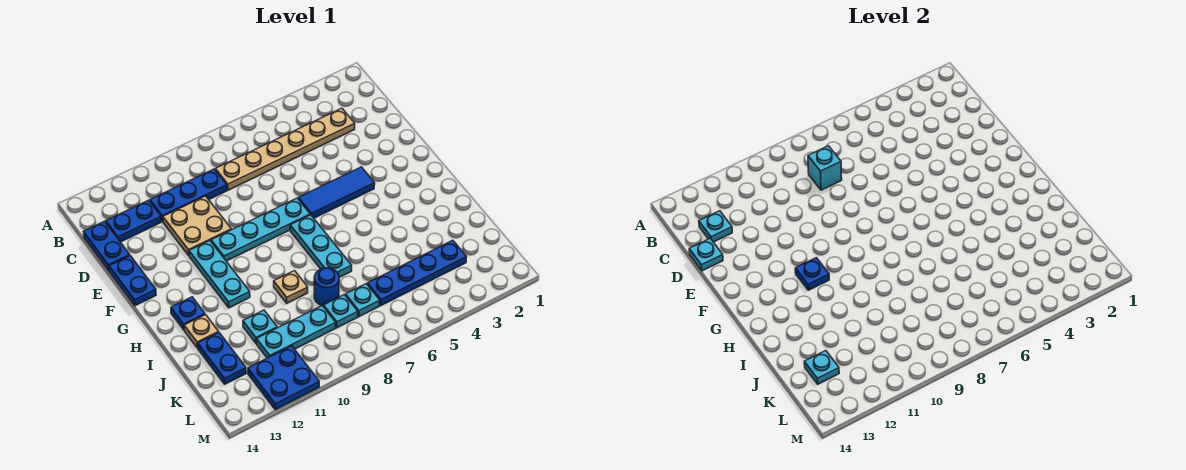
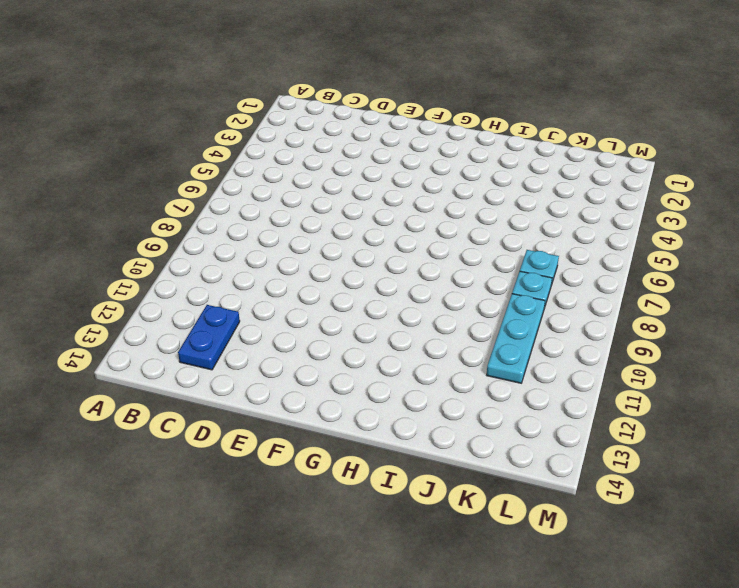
none -> tan 1x6 plate [215,108,355,190]
none -> blue 1x3 plate [150,169,227,221]
none -> blue 1x2 plate [84,221,130,270]

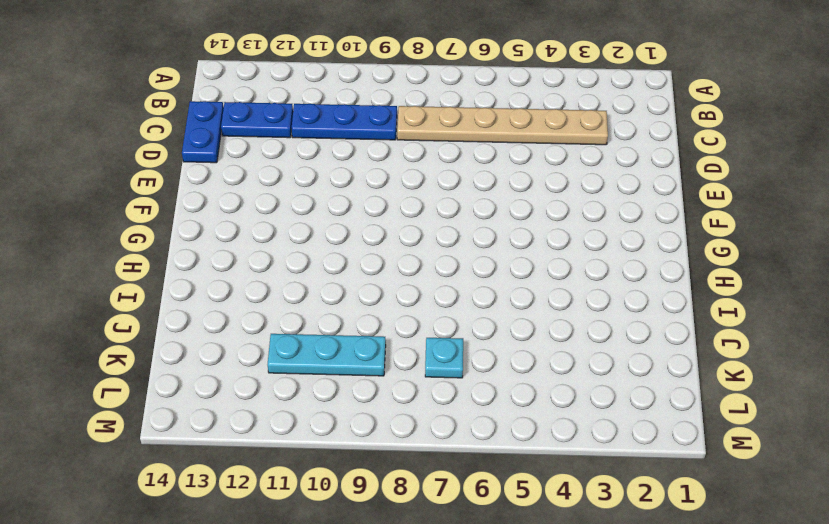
none -> tan 2x2 plate [163,196,231,255]
none -> blue 1x2 plate [109,256,156,306]
none -> blue 1x3 tile [298,167,375,218]

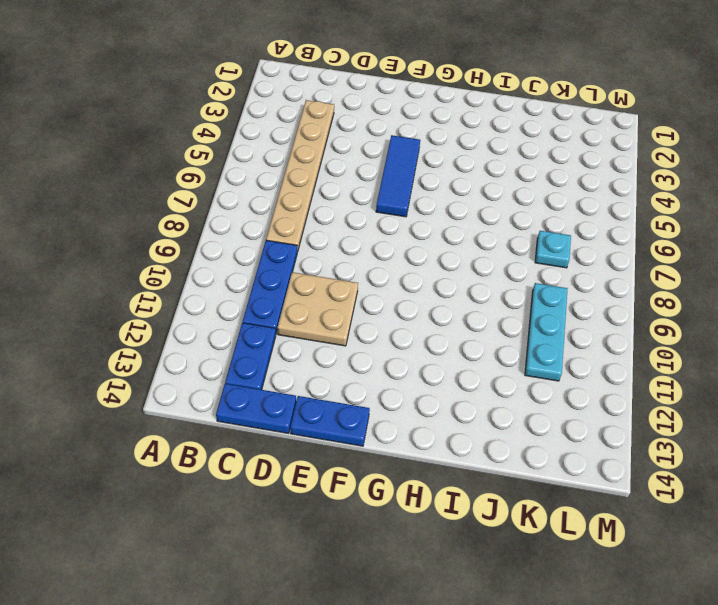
none -> cyan 1x4 plate [211,198,310,261]
none -> cyan 1x3 plate [189,241,250,308]
none -> cyan 1x3 plate [290,215,352,277]

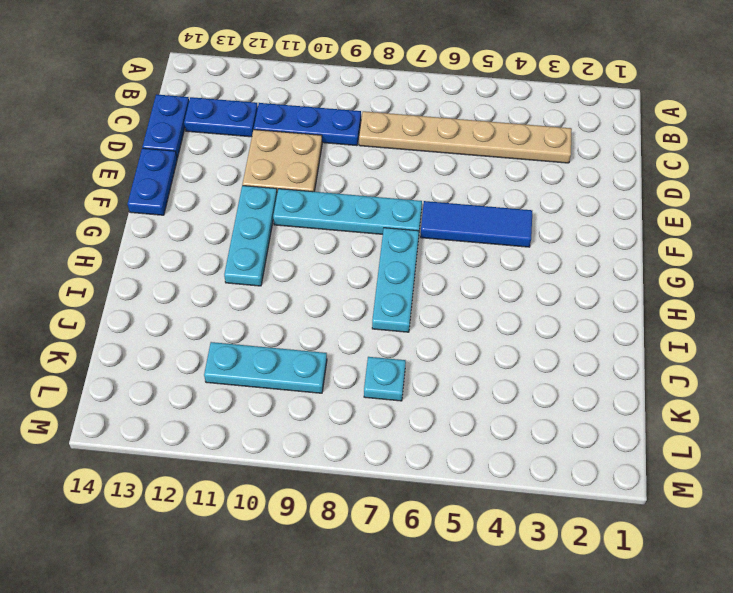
none -> blue 1x1 plate [171,297,205,330]
none -> tan 1x1 plate [274,271,308,303]
none -> tan 1x1 plate [184,315,219,348]

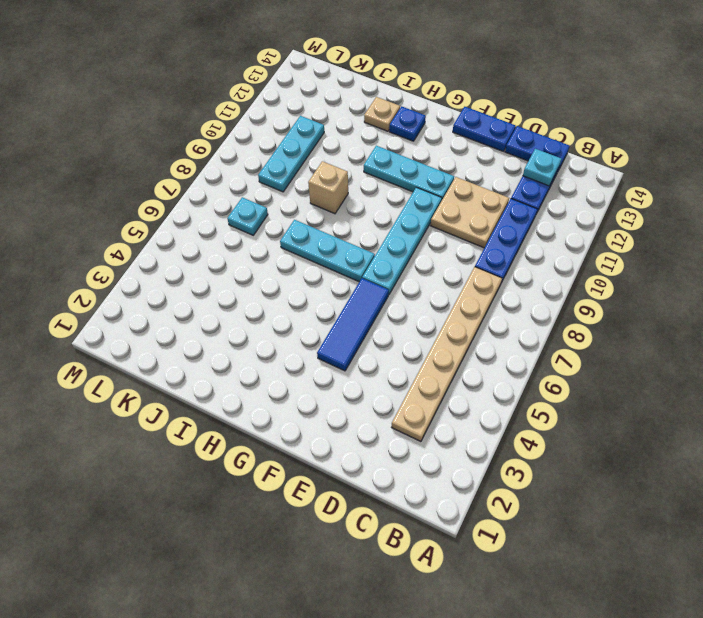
tan 1x1 brick [308,161,348,214] -> tan 1x1 plate [274,271,308,303]
none -> blue 1x1 round brick [314,268,339,306]
none -> cyan 1x1 plate [243,310,277,343]
none -> blue 1x2 plate [198,333,246,384]

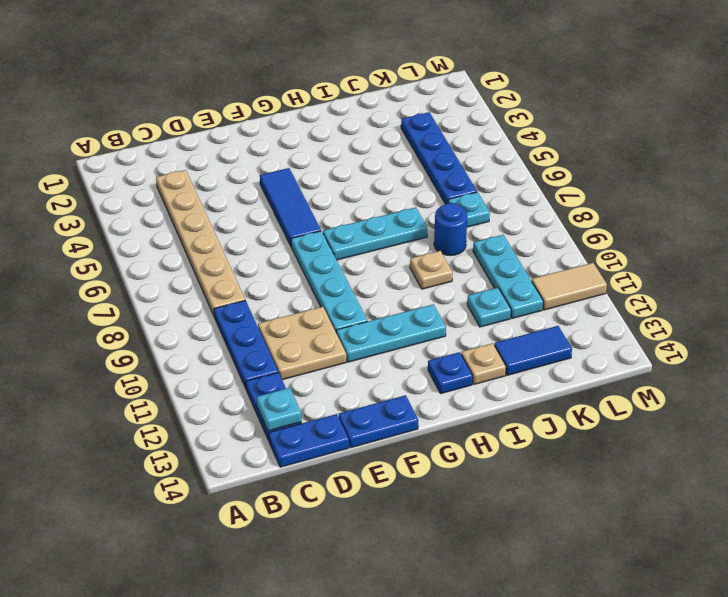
blue 1x2 tile [494,326,572,375] -> blue 1x2 plate [198,333,246,384]
tan 1x2 tile [532,263,607,310] -> blue 2x2 plate [248,346,319,410]
none -> cyan 1x1 plate [323,295,358,328]
none -> cyan 1x1 brick [808,146,842,190]
none -> cyan 1x1 plate [689,238,723,271]

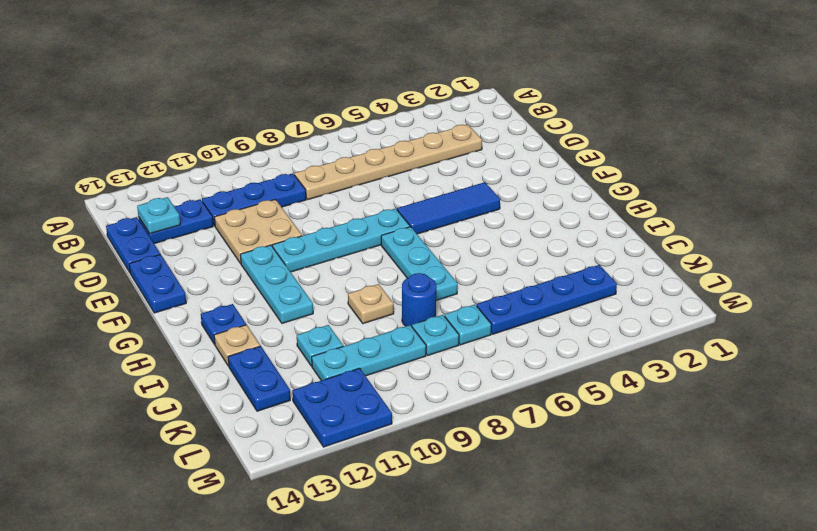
none -> cyan 1x1 brick [808,146,842,190]
none -> cyan 1x1 plate [689,238,723,271]
none -> blue 1x1 plate [795,258,829,290]

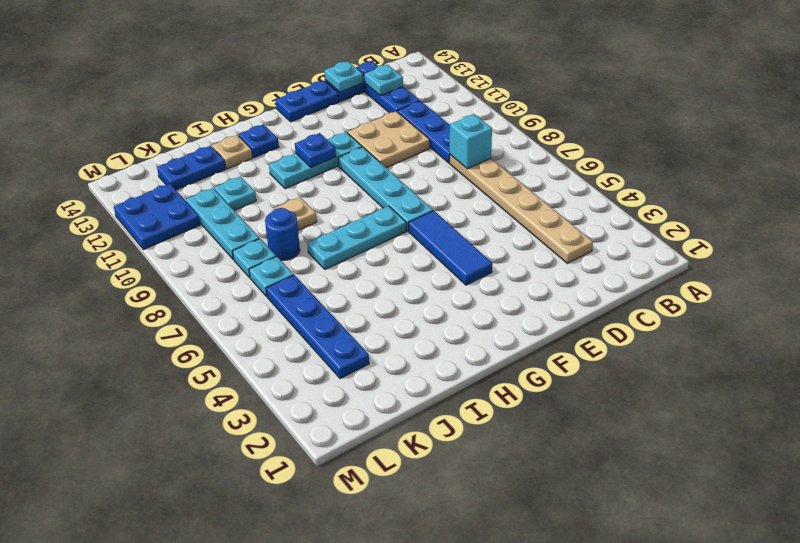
none -> cyan 1x1 plate [804,351,839,384]

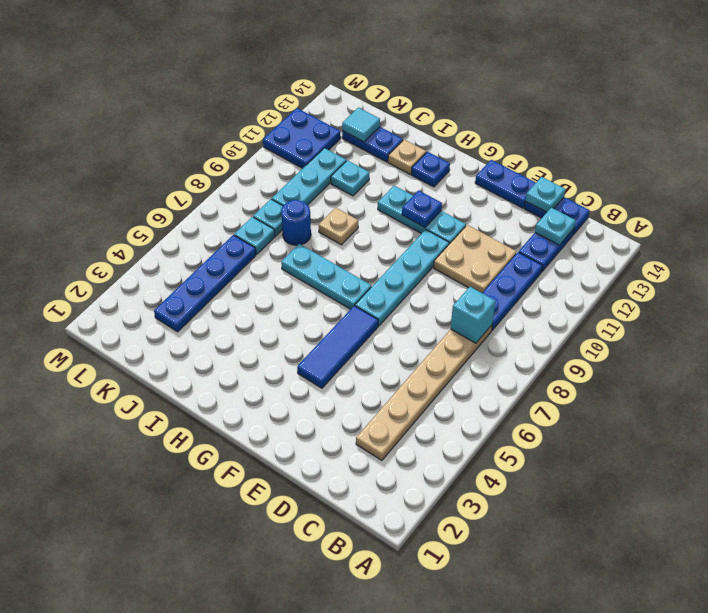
cyan 1x1 tile [342,108,380,142] -> cyan 1x1 plate [804,351,839,384]

